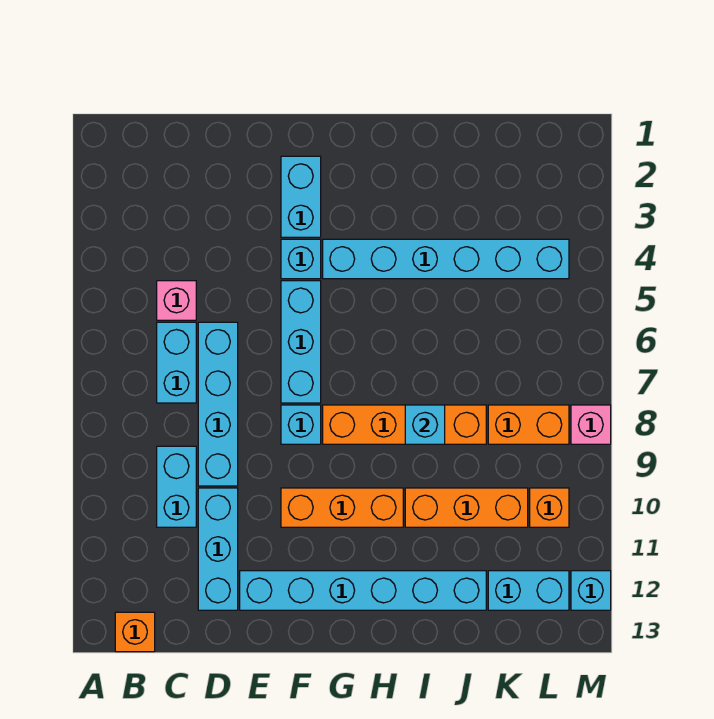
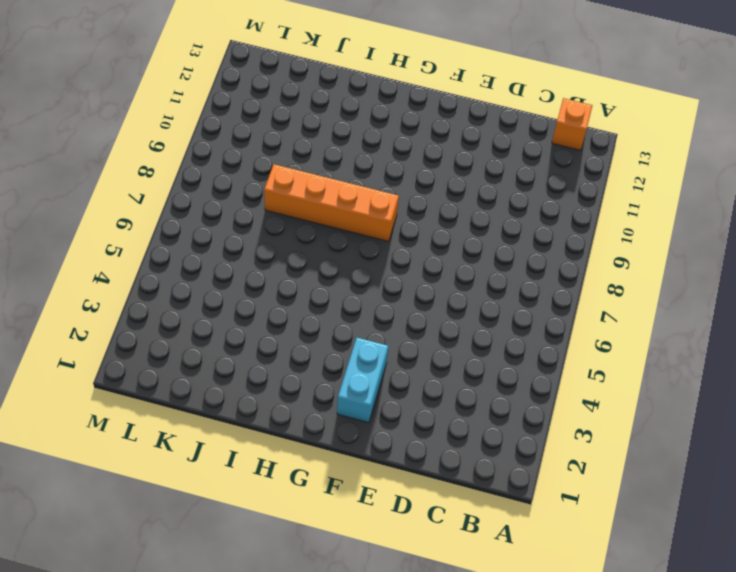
none -> pink 1x1 brick [157,281,196,320]
none -> cyan 1x2 brick [157,322,196,403]
none -> cyan 1x2 brick [157,446,196,527]

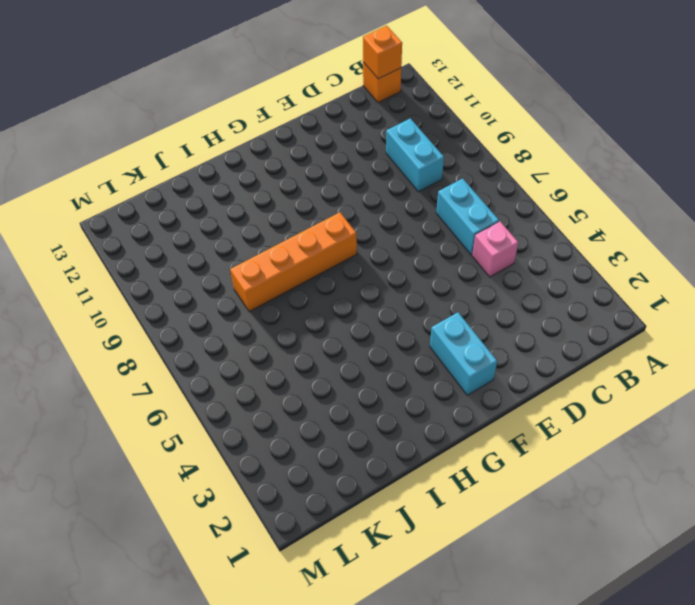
orange 1x1 brick [363,26,402,79] -> orange 1x1 brick moved to [530,488,569,527]
none -> cyan 1x4 brick [198,322,238,486]
none -> cyan 1x3 brick [198,488,238,610]
none -> cyan 1x6 brick [240,571,486,610]

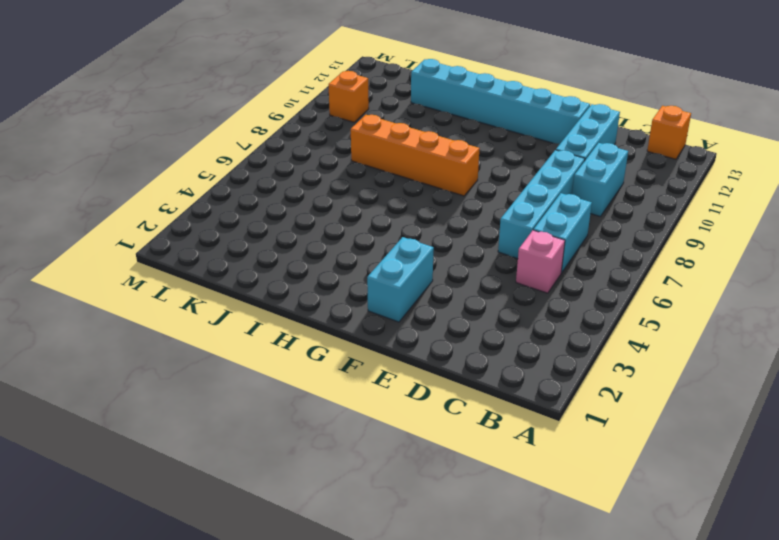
none -> cyan 1x1 brick [281,239,321,279]
none -> cyan 1x3 brick [281,281,321,403]
none -> cyan 1x1 brick [281,405,321,444]

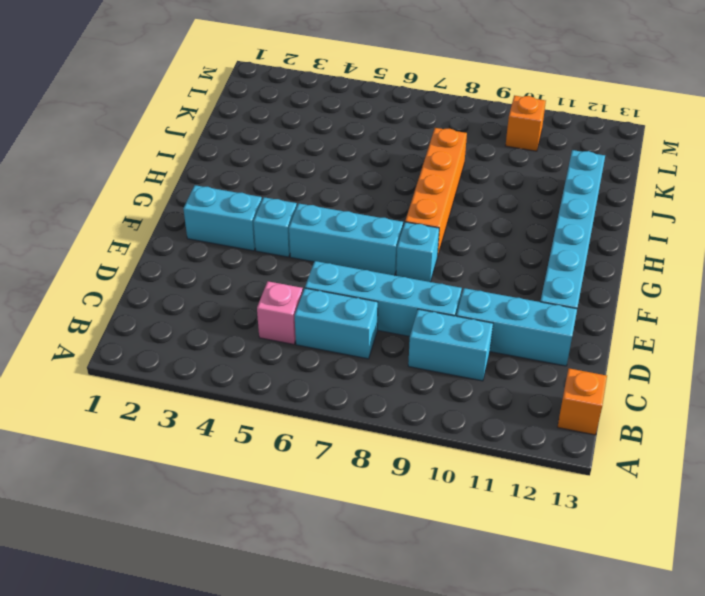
none -> orange 1x3 brick [281,488,403,527]
none -> cyan 1x6 brick [323,239,569,279]
none -> orange 1x3 brick [405,488,528,527]

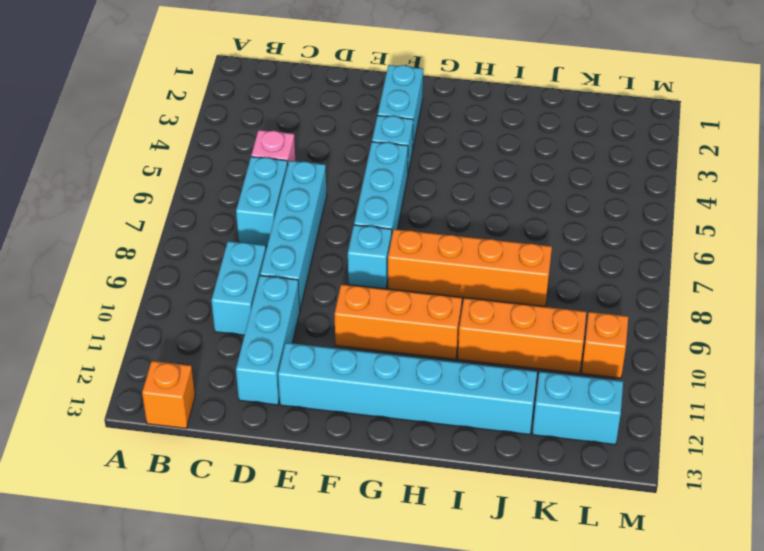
none -> cyan 1x6 brick [323,239,569,279]
none -> orange 1x2 brick [488,405,569,444]
none -> pink 1x1 brick [571,405,611,444]

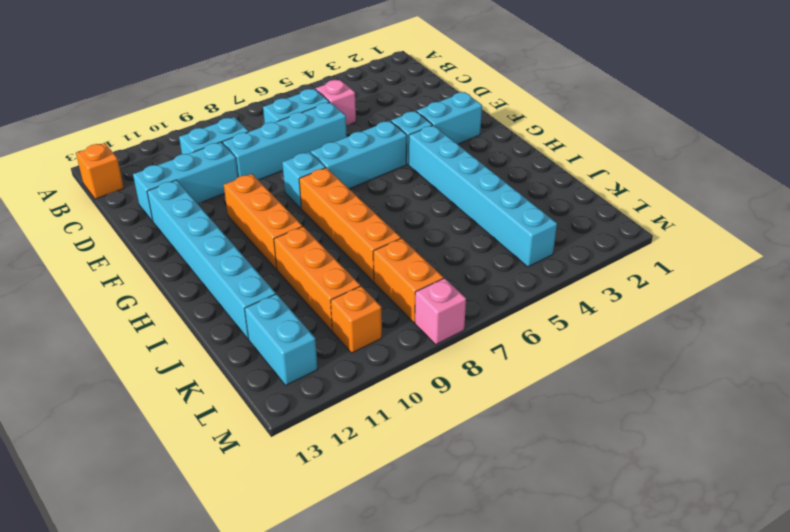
none -> cyan 1x1 brick [571,571,611,610]
none -> cyan 1x1 brick [405,405,445,444]

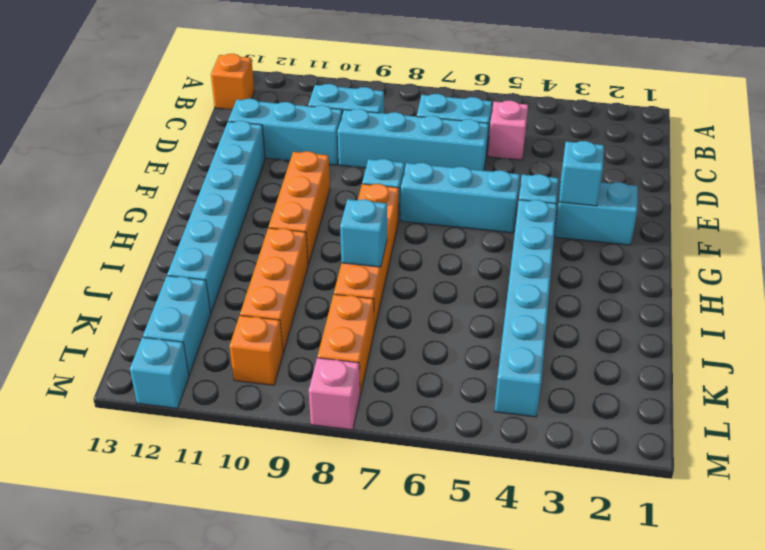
cyan 1x1 brick [559,141,604,206] -> none

